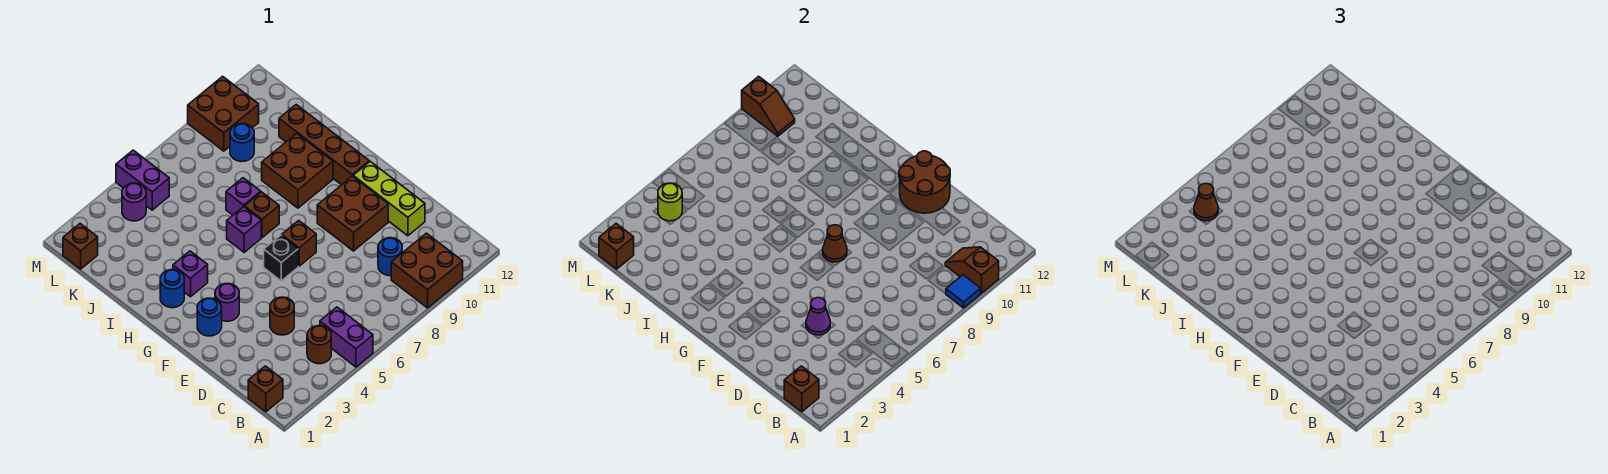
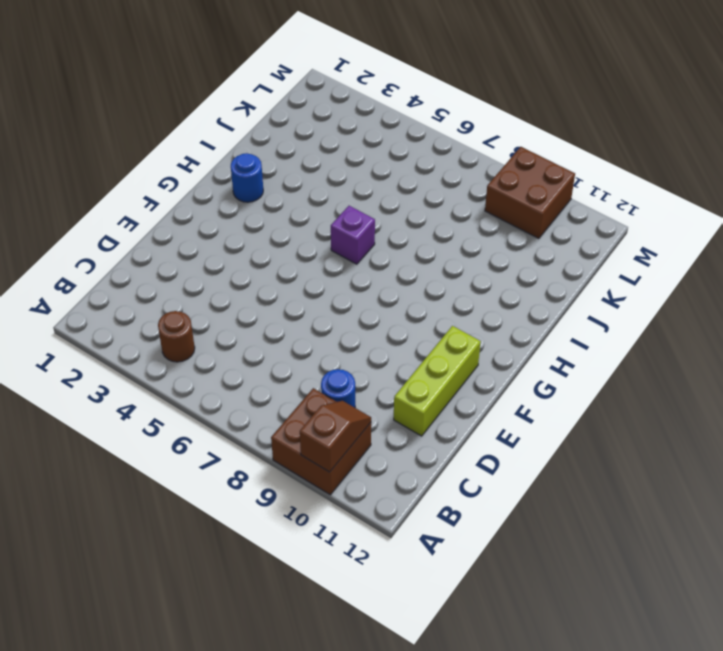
none -> purple 1x2 brick [320,307,373,367]
none -> brown 1x1 brick [248,366,283,412]
none -> brown 1x1 round brick [270,297,294,335]
none -> brown 2x2 brick [317,176,388,251]

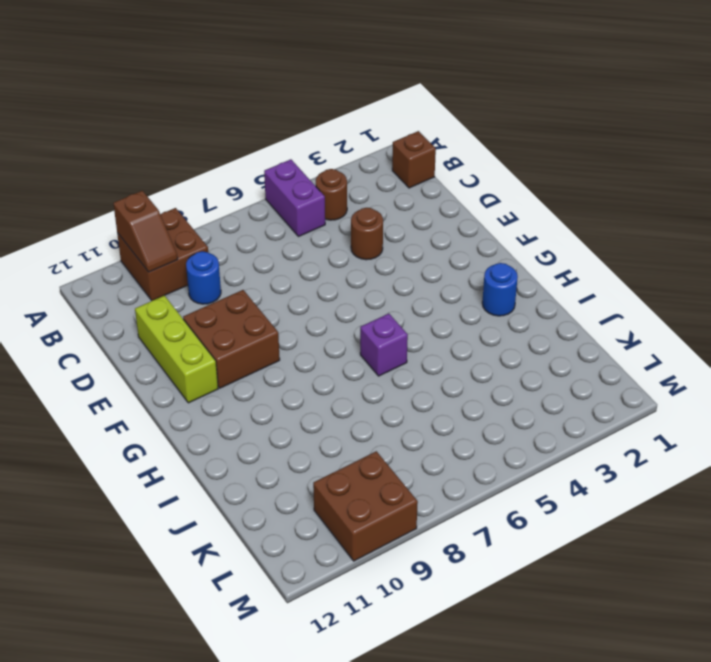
none -> blue 1x1 round brick [197,298,222,336]
none -> purple 1x1 round brick [215,283,239,321]
none -> black 1x1 brick [264,235,298,281]
none -> brown 1x1 brick [282,220,316,266]

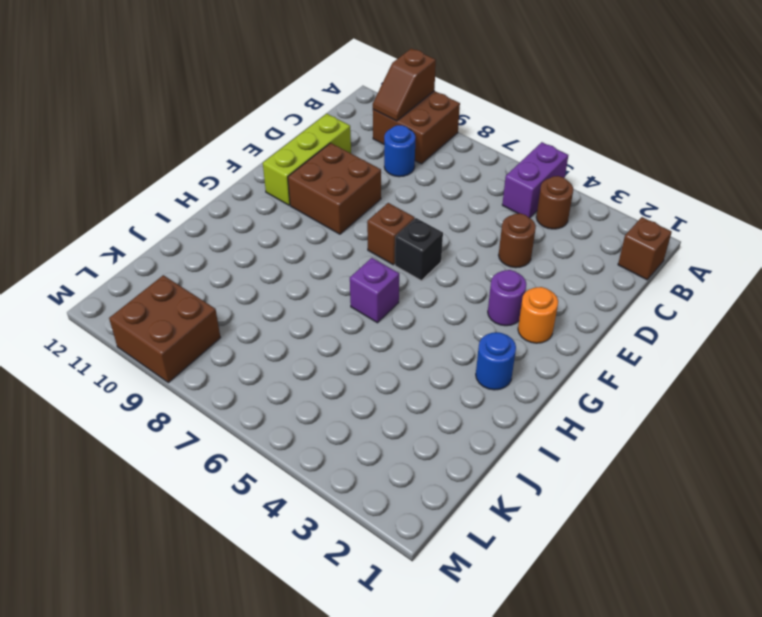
orange 1x1 round brick [518,287,558,343] -> blue 1x1 round brick [197,298,222,336]
none -> brown 1x4 brick [279,105,369,185]
none -> purple 1x1 brick [173,251,208,297]
none -> brown 1x1 brick [245,192,279,238]
none -> brown 2x2 brick [262,134,333,208]

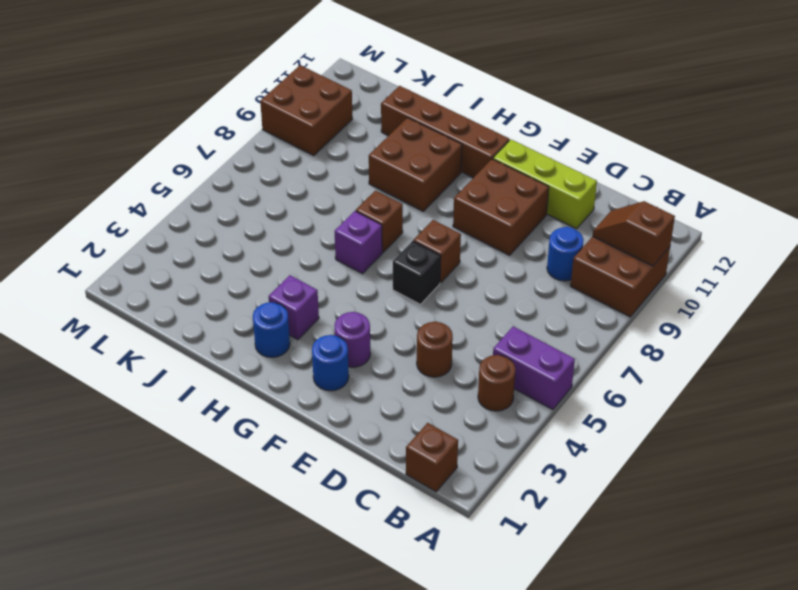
none -> purple 1x1 brick [226,178,261,215]
none -> blue 1x1 round brick [230,124,254,162]
none -> brown 1x1 brick [63,224,98,269]
none -> purple 1x1 round brick [122,183,146,221]

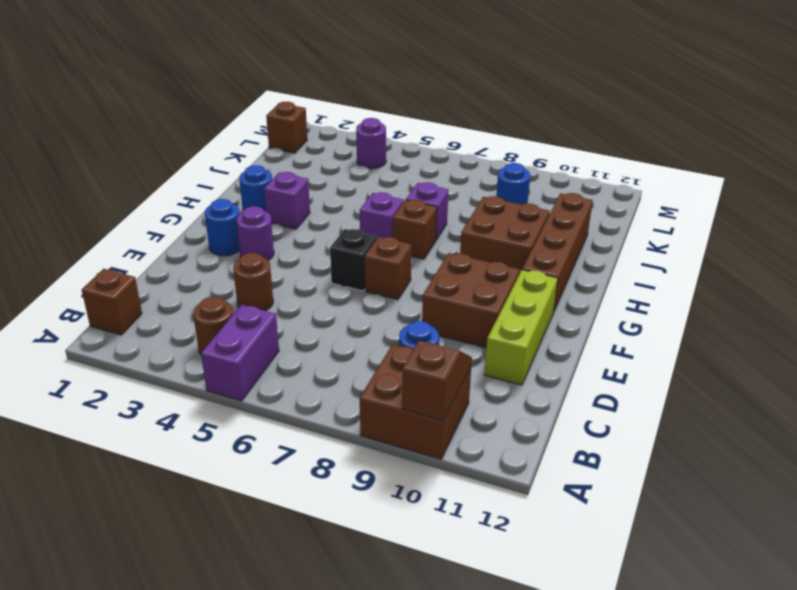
none -> purple 1x2 brick [116,150,169,210]
none -> brown 2x2 brick [188,76,259,151]
none -> blue 1x1 tile [946,275,981,308]
none -> brown 1x1 brick [784,366,819,412]

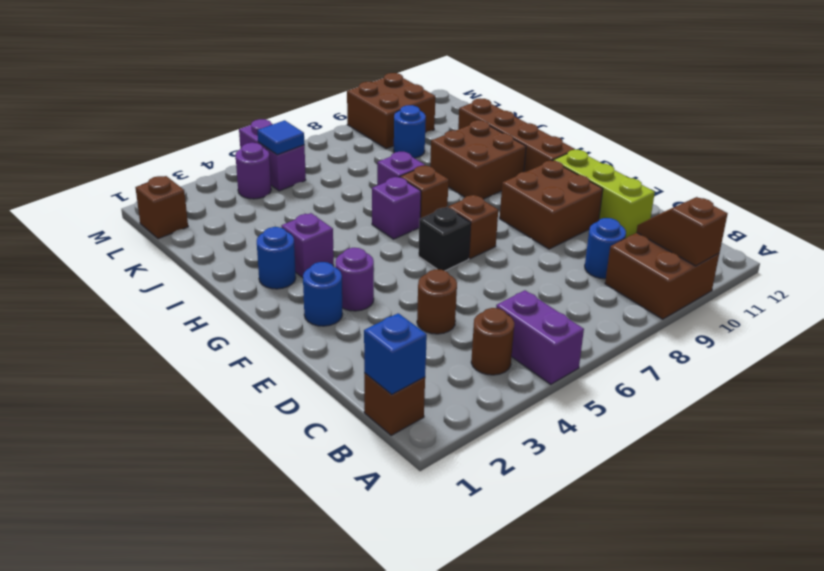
blue 1x1 brick [364,313,427,394] -> brown 1x1 brick [784,366,819,412]
blue 1x1 tile [257,120,304,155] -> blue 1x1 tile moved to [946,275,981,308]
none -> purple 1x1 cone [806,298,830,335]
none -> brown 2x2 round brick [899,151,950,213]
none -> brown 1x1 cone [823,225,847,262]
none -> brown 1x1 brick [599,224,634,269]

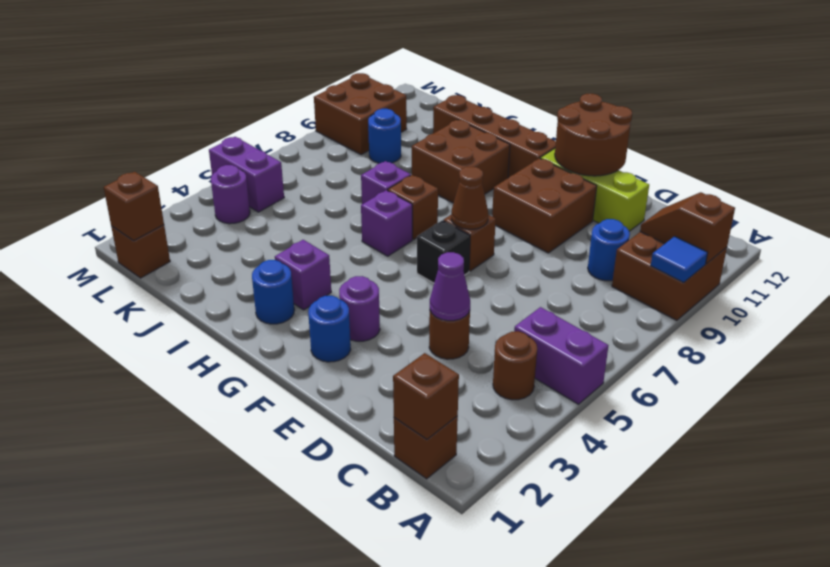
none -> lime 1x1 round brick [658,183,682,221]
none -> brown 1x2 slope [742,76,795,136]
none -> brown 1x1 cone [1194,184,1218,221]

